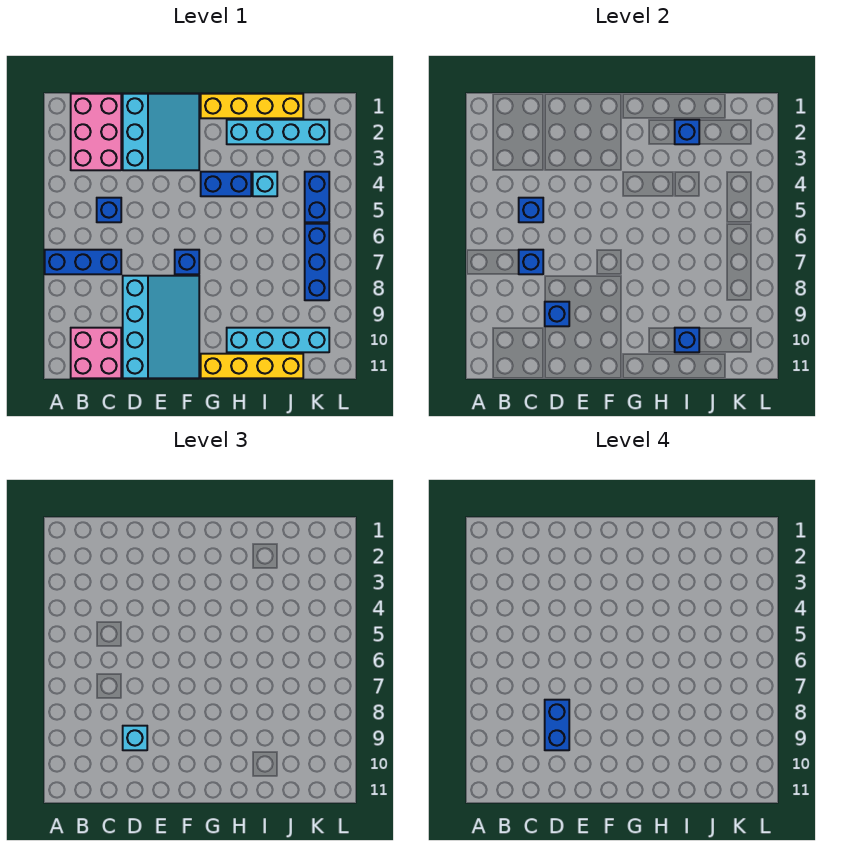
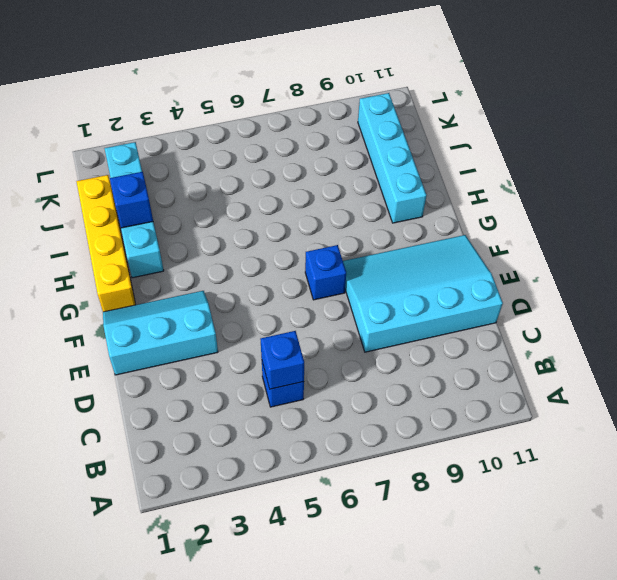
cyan 2x3 slope [103,291,218,375] -> cyan 3x3 slope [123,94,199,170]
none -> blue 1x3 brick [45,250,121,274]
none -> pink 2x3 brick [71,94,121,170]
none -> pink 2x2 brick [71,328,121,378]

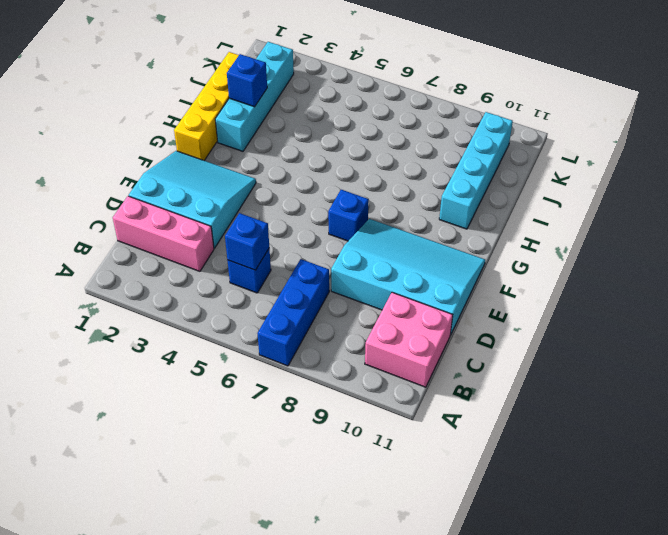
pink 1x3 brick [113,196,214,271] -> pink 2x3 brick [71,94,121,170]
none -> blue 1x2 brick [201,172,251,196]
none -> yellow 1x4 brick [201,354,303,378]
none -> cyan 1x1 brick [253,172,277,196]

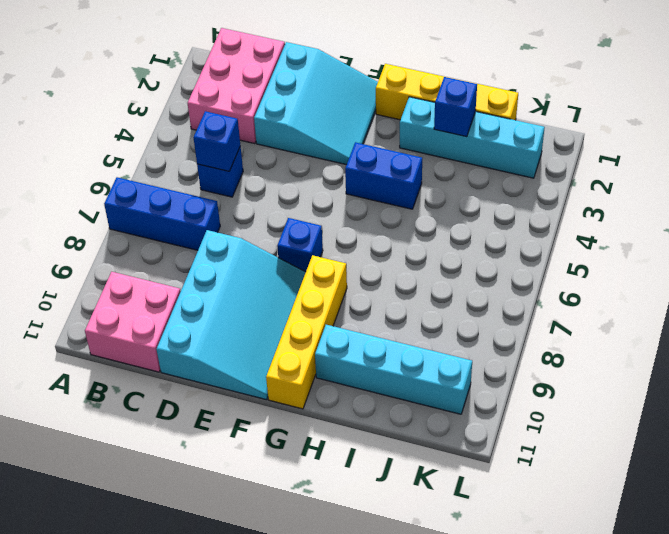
yellow 1x4 brick [266,255,347,409] -> yellow 1x4 brick turned to [201,354,303,378]
none -> cyan 1x1 brick [253,172,277,196]
none -> blue 1x2 brick [305,172,329,222]
none -> blue 1x3 brick [305,224,329,300]

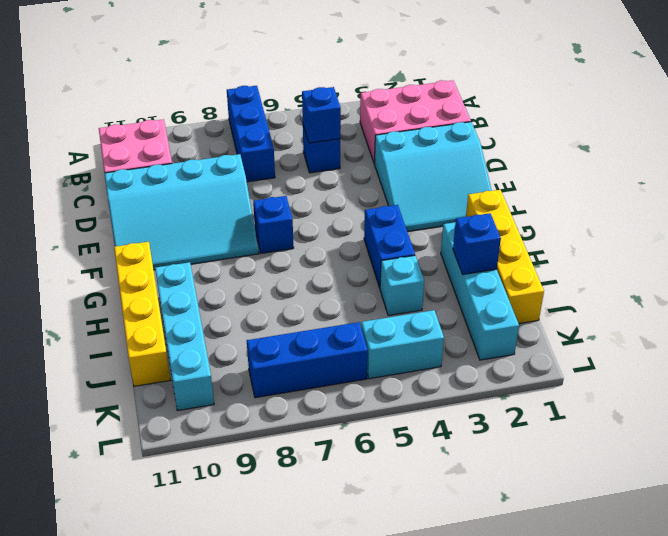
cyan 1x2 brick [361,310,444,379] -> blue 1x2 brick [305,172,329,222]
none -> blue 1x1 brick [519,250,543,274]
none -> blue 1x1 brick [545,302,569,326]
none -> blue 1x1 brick [675,328,699,352]

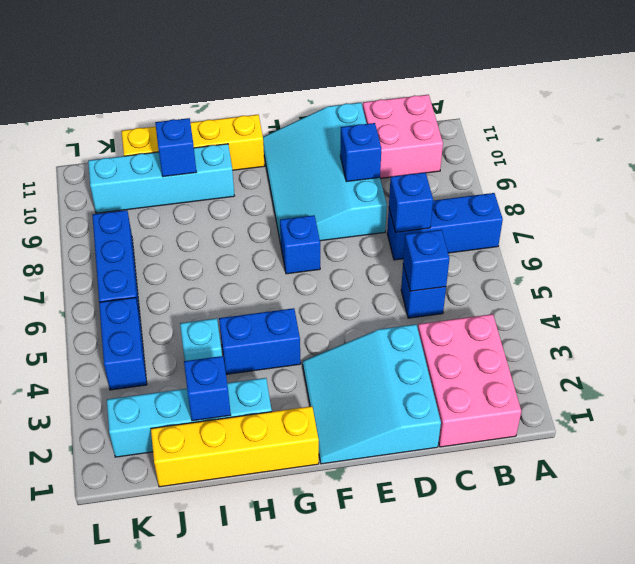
none -> cyan 1x1 brick [123,726,147,750]
none -> blue 1x2 brick [545,700,569,750]

